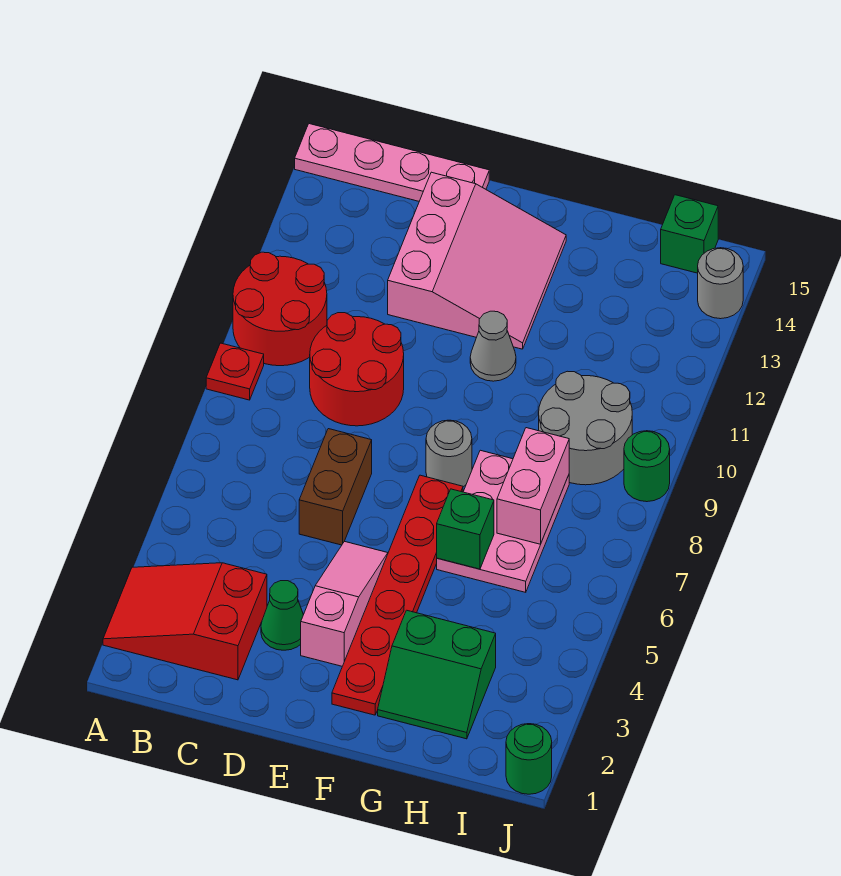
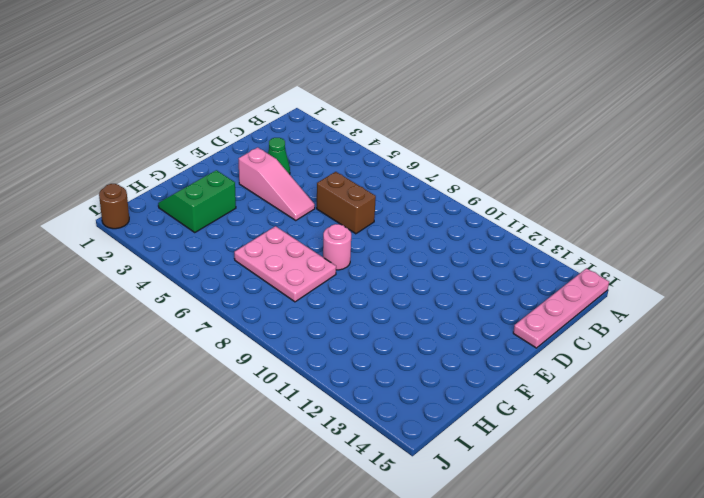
pink 1x1 round brick [323,224,351,270] -> grey 1x1 round brick [426,420,472,487]
brown 1x1 round brick [99,184,129,229] -> green 1x1 round brick [506,724,552,794]
none -> red 2x3 slope [103,563,267,680]
none -> red 1x1 plate [206,343,264,400]
none -> red 2x2 round brick [233,252,327,366]

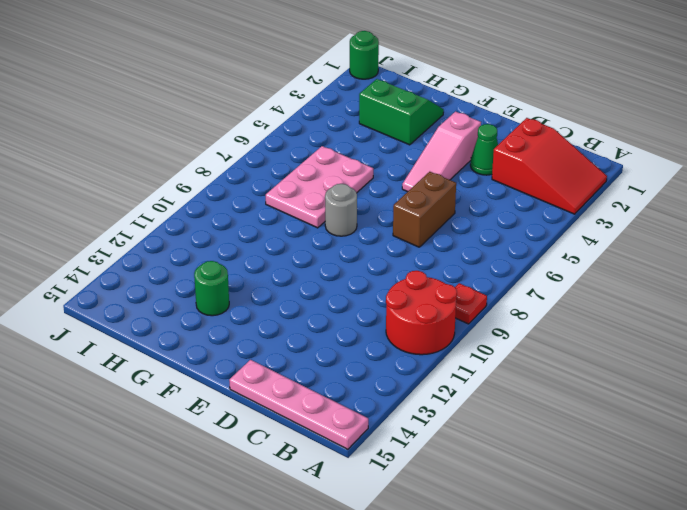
green 1x1 round brick [194,261,229,316] -> green 1x1 round brick moved to [624,431,670,502]
none -> red 2x2 round brick [310,313,404,426]
none -> pink 3x3 slope [388,172,566,349]
none -> red 1x6 plate [332,475,463,715]

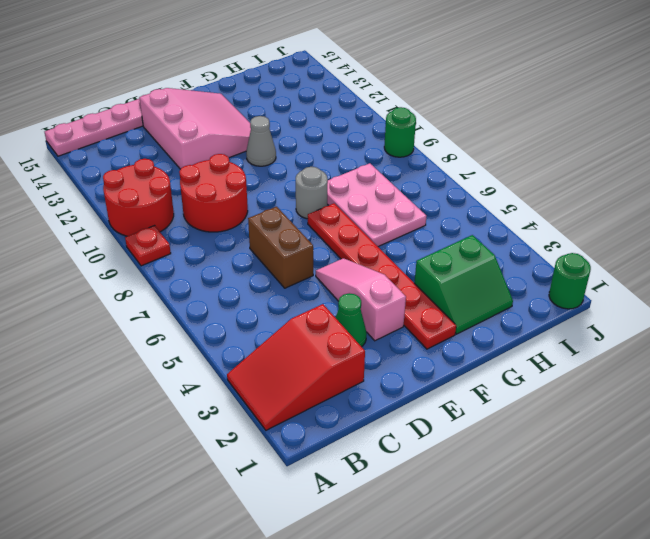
none -> grey 2x2 round brick [539,371,632,485]
none -> green 1x1 brick [661,195,718,273]
none -> grey 1x1 round brick [698,248,743,319]

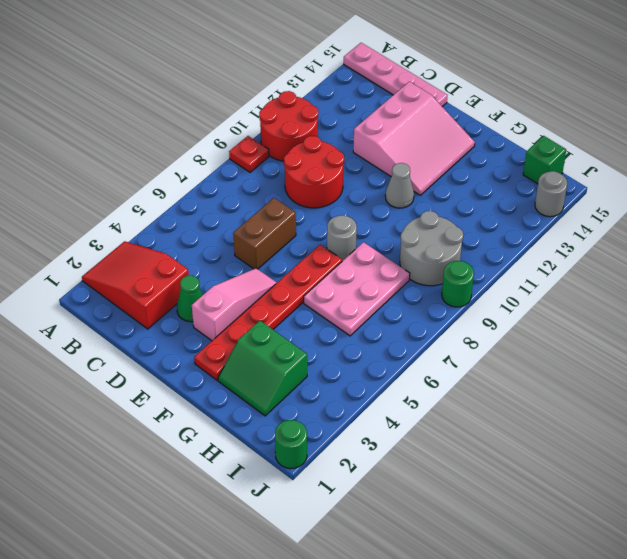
none -> green 1x1 brick [437,489,494,569]
none -> pink 1x2 brick [497,428,569,544]

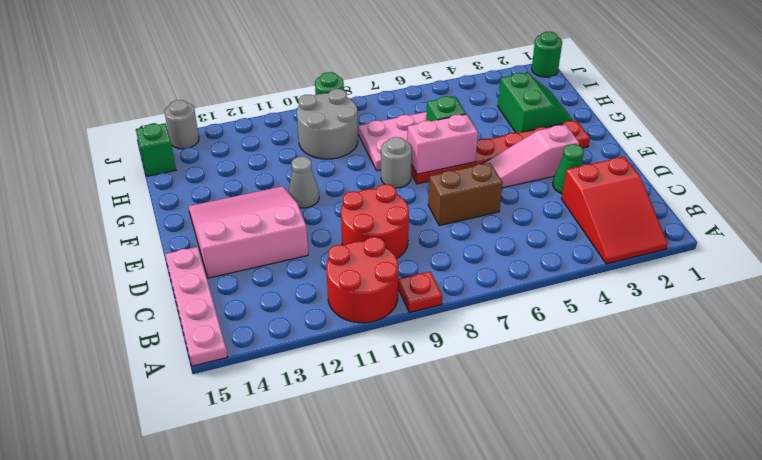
pink 1x2 brick [407,114,478,174] -> pink 1x2 brick moved to [497,428,569,544]

